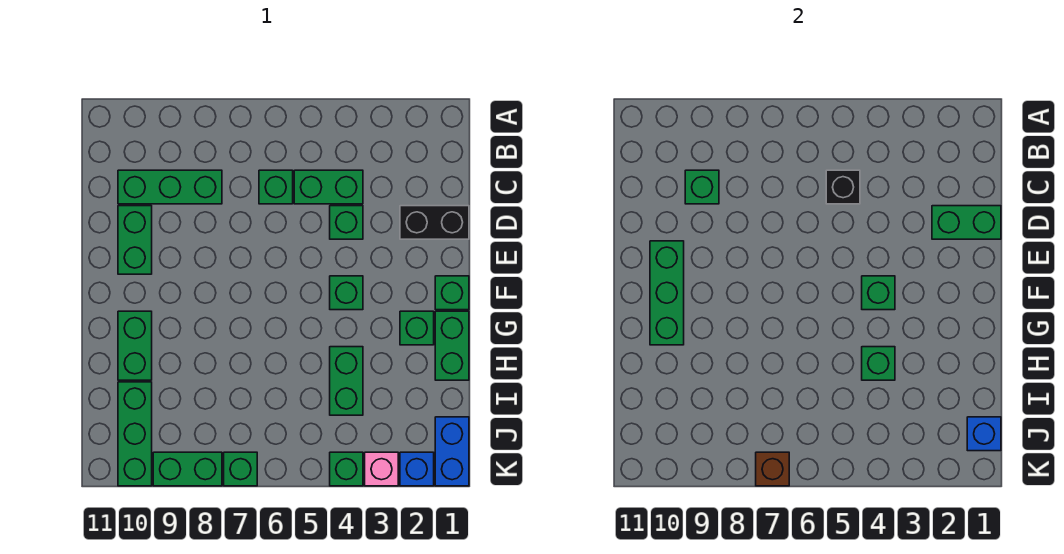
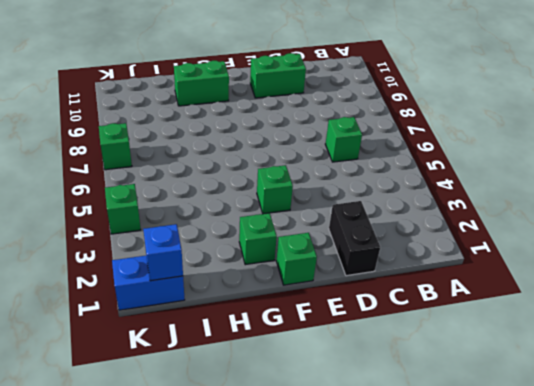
none -> green 1x2 brick [294,170,363,204]
none -> green 1x3 brick [118,170,222,204]
none -> green 1x1 brick [330,206,363,239]

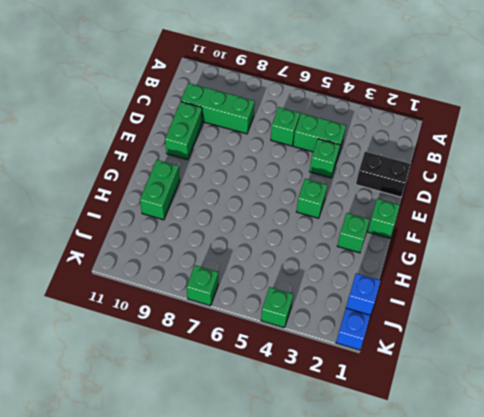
none -> green 1x2 brick [435,311,469,380]
none -> green 1x2 brick [330,347,363,415]
none -> green 1x3 brick [118,382,152,486]

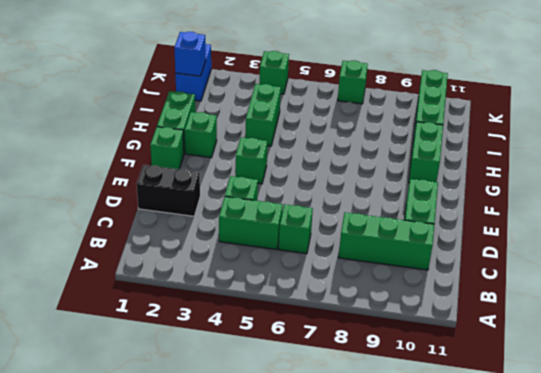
none -> blue 1x1 brick [400,452,434,486]
none -> pink 1x1 brick [365,452,398,486]
none -> green 1x2 brick [153,452,222,486]

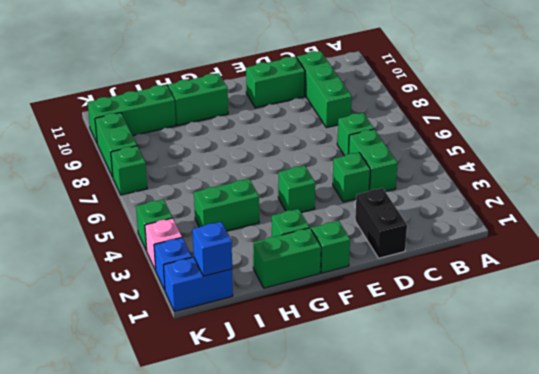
none -> black 1x1 brick [826,170,860,204]
none -> green 1x1 brick [685,170,719,204]
none -> green 1x2 brick [932,206,1001,239]

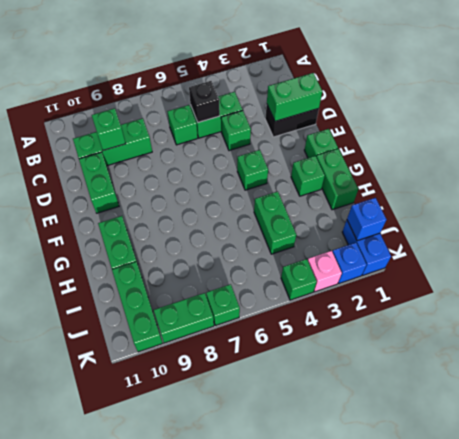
none -> green 1x3 brick [650,241,684,345]
none -> green 1x1 brick [862,276,895,310]
none -> green 1x1 brick [862,347,895,380]

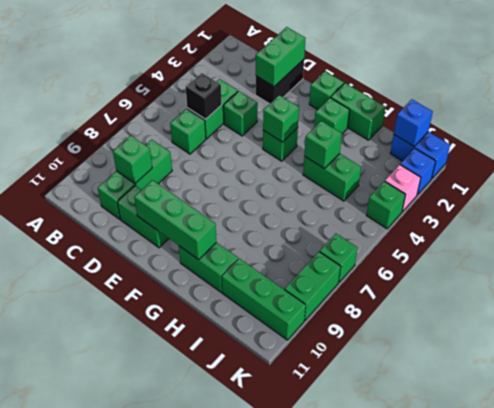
none -> brown 1x1 brick [756,452,789,486]

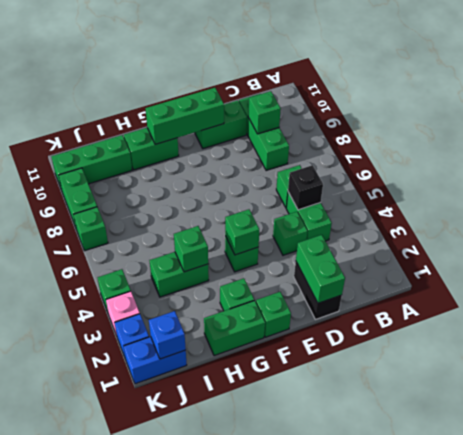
none -> brown 1x1 brick [756,452,789,486]

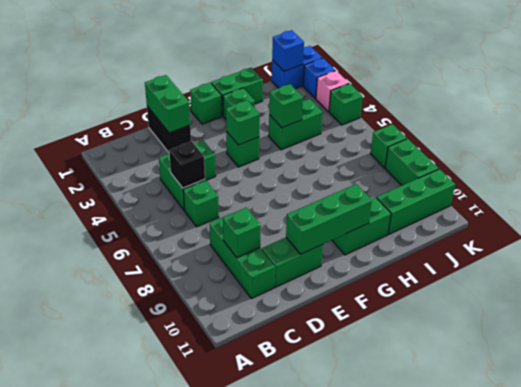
none -> brown 1x1 brick [756,452,789,486]

